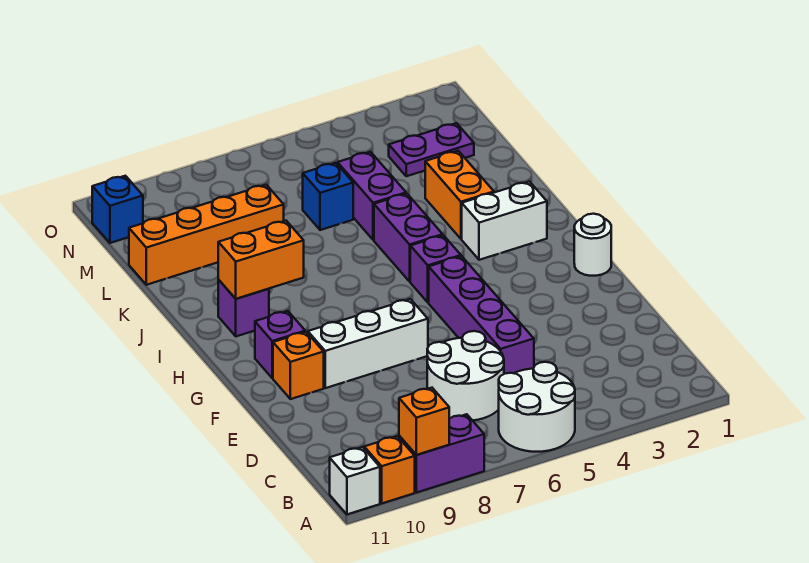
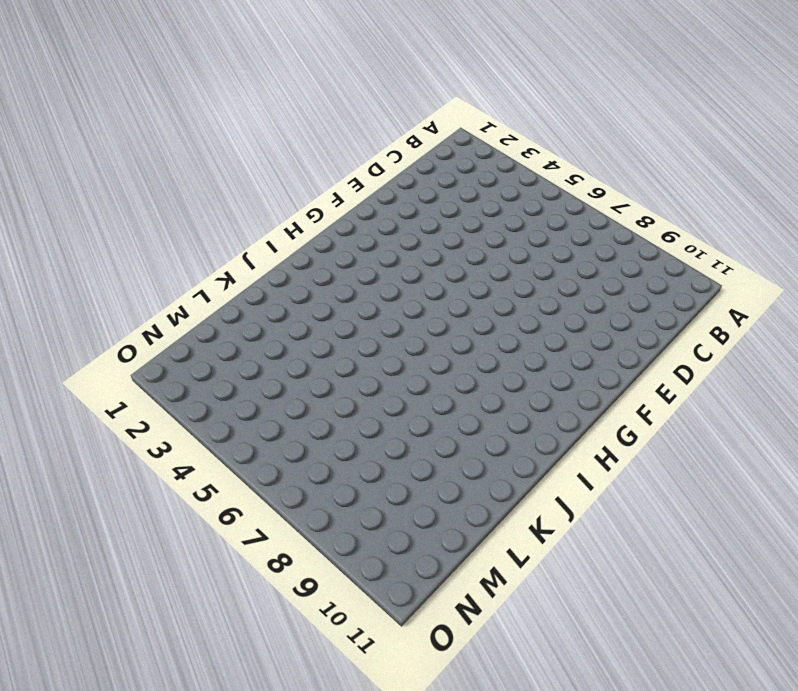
none -> white 2x2 round brick [499,362,575,452]
none -> purple 1x2 brick [399,414,484,493]
none -> orange 1x1 brick [364,436,415,503]

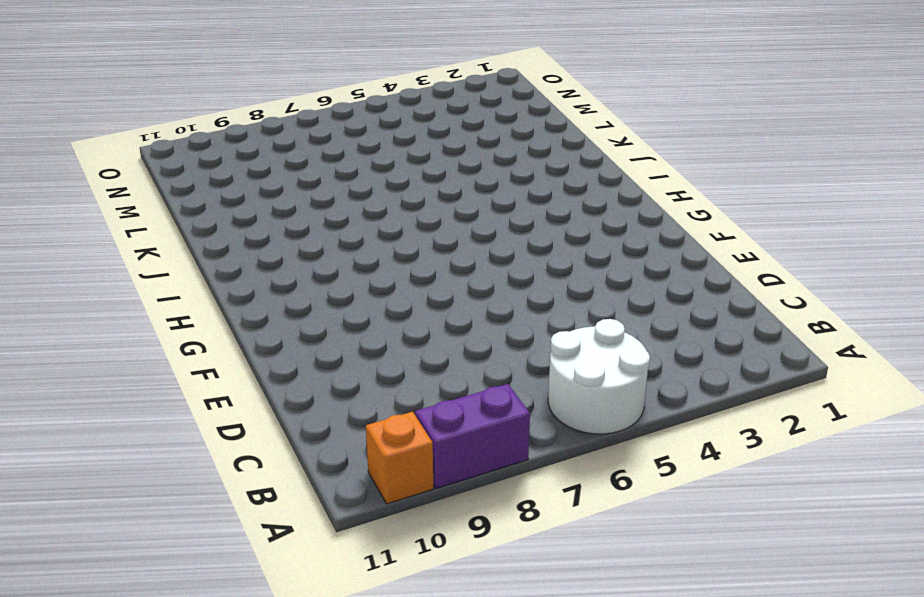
none -> white 1x1 brick [330,447,380,514]
none -> white 2x2 round brick [427,331,504,421]
none -> purple 1x4 brick [429,256,534,374]

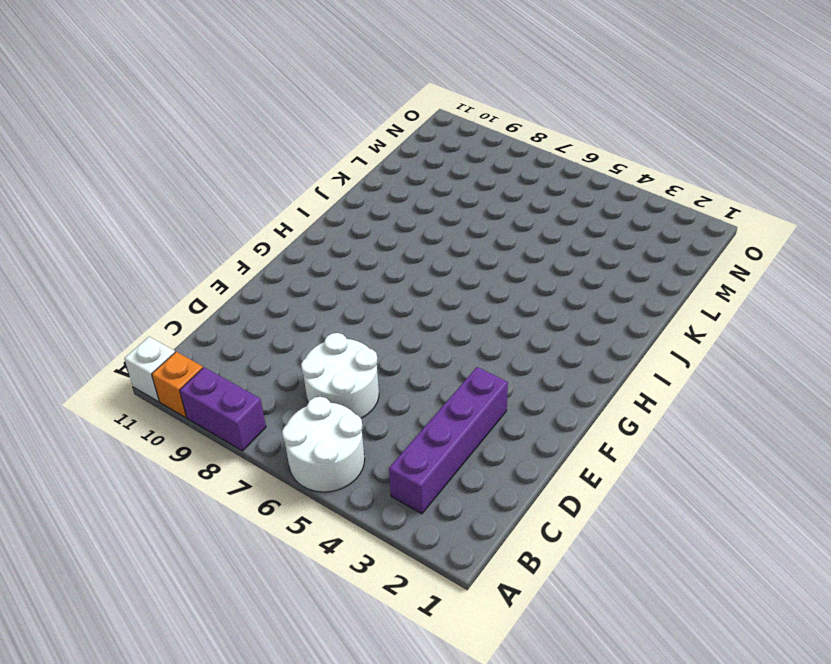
purple 1x4 brick [389,367,508,514] -> purple 1x4 brick moved to [429,256,534,374]
none -> white 1x3 brick [308,299,428,388]
none -> orange 1x1 brick [273,332,324,399]
none -> white 1x1 round brick [574,214,611,276]

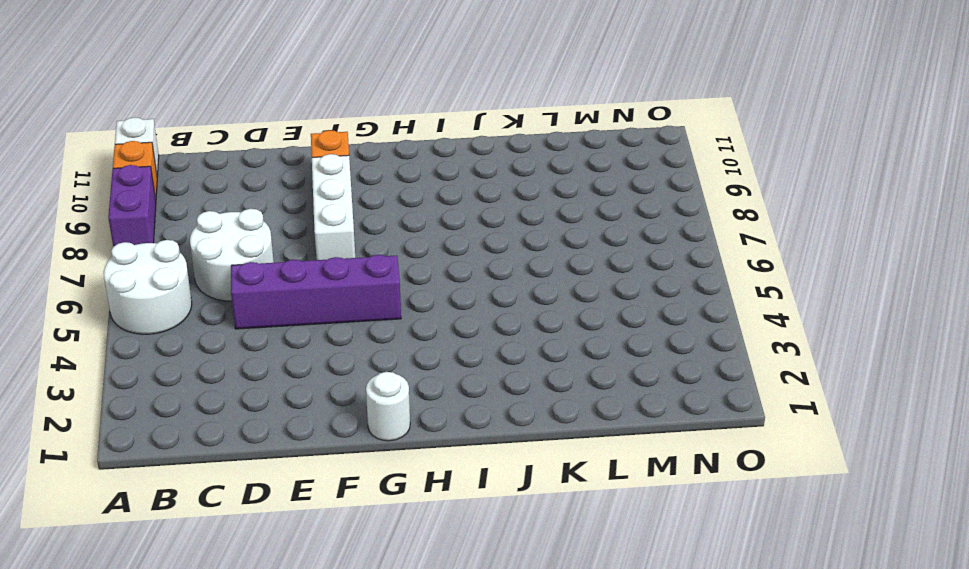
none -> purple 1x1 brick [255,311,305,378]
none -> purple 1x1 brick [410,235,461,303]
none -> white 1x2 brick [462,182,547,260]

